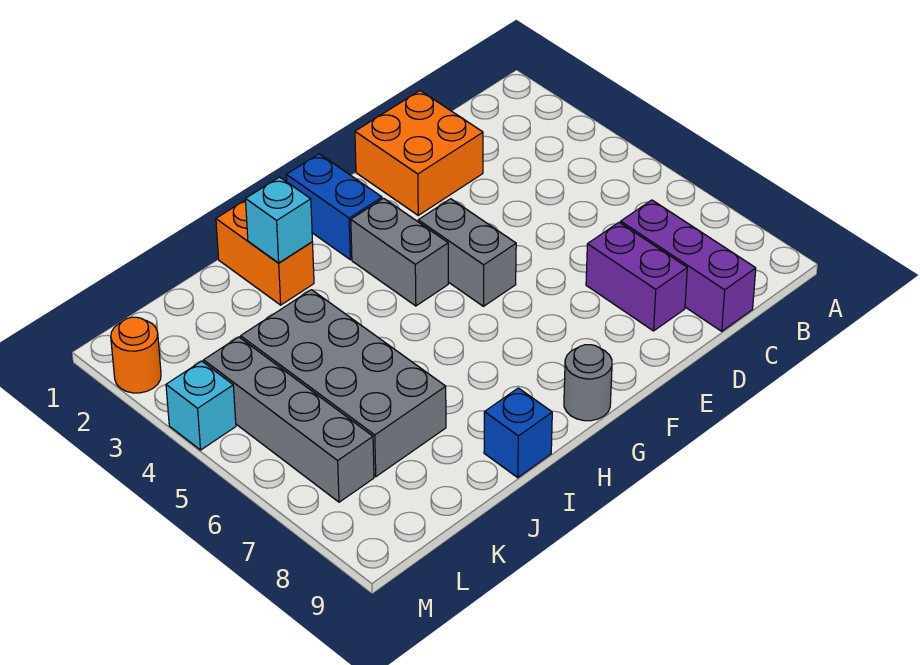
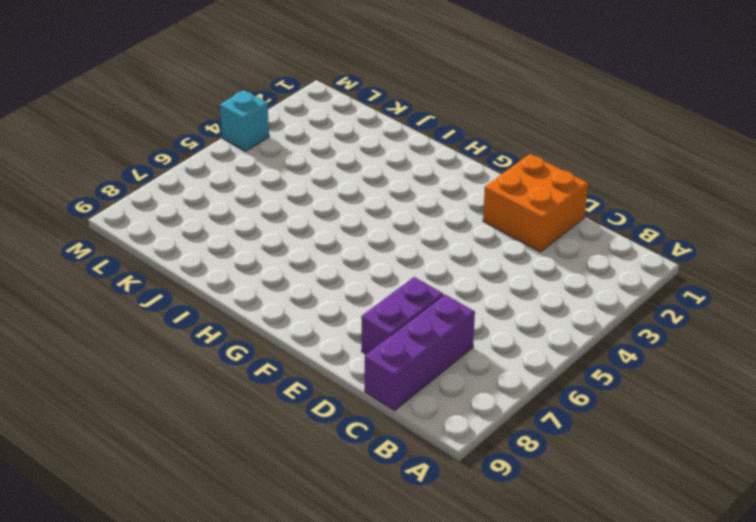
none -> grey 1x2 brick [418,199,516,306]
none -> blue 1x2 brick [286,154,382,260]
none -> grey 1x2 brick [351,198,448,306]

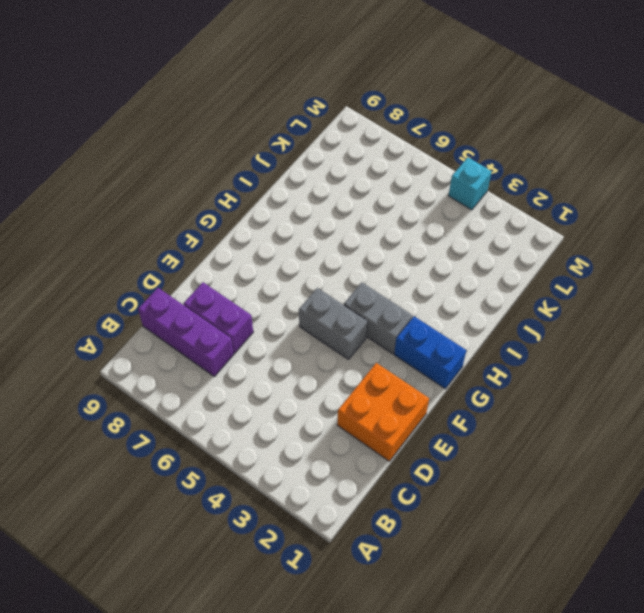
none -> grey 1x1 round brick [564,345,612,421]
none -> orange 1x2 brick [216,200,314,305]
none -> blue 1x1 brick [484,388,552,478]

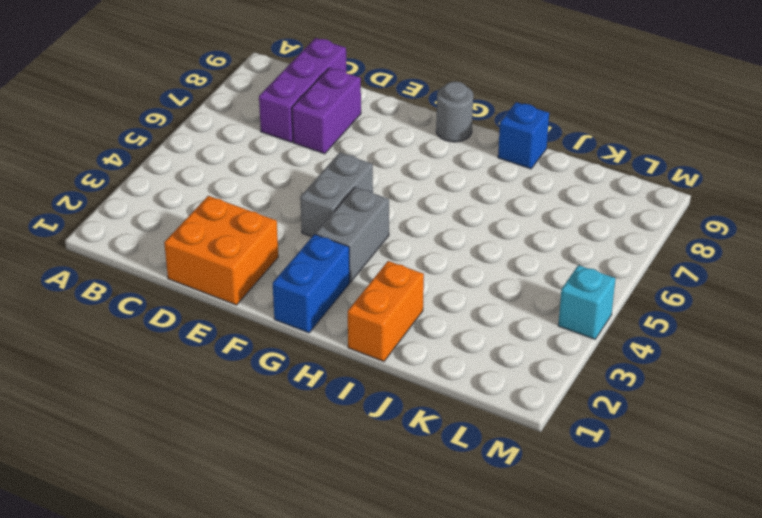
none -> grey 2x4 brick [241,290,446,477]
none -> grey 1x4 brick [204,337,374,502]
none -> orange 1x1 round brick [111,317,161,393]

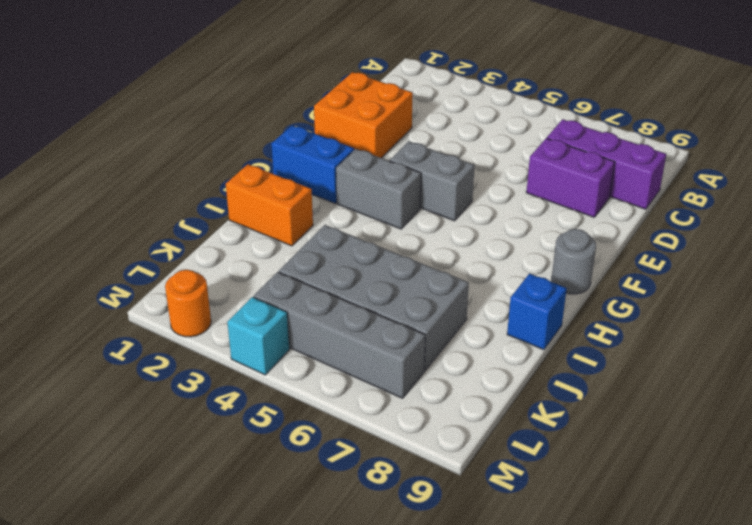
none -> cyan 1x1 brick [246,177,312,263]

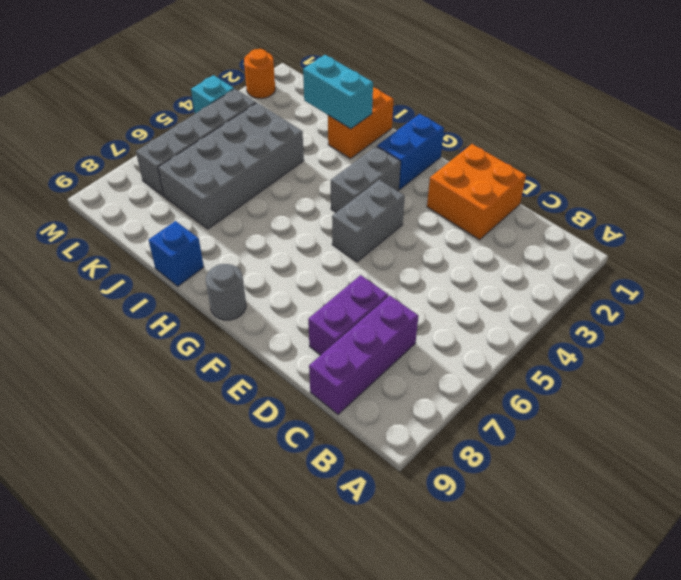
cyan 1x2 brick [303,55,373,129] -> cyan 1x1 brick [246,177,312,263]

